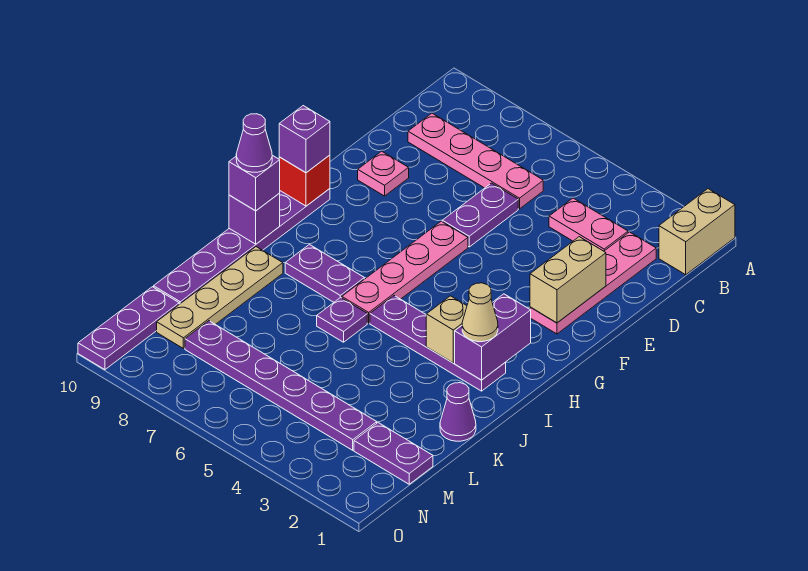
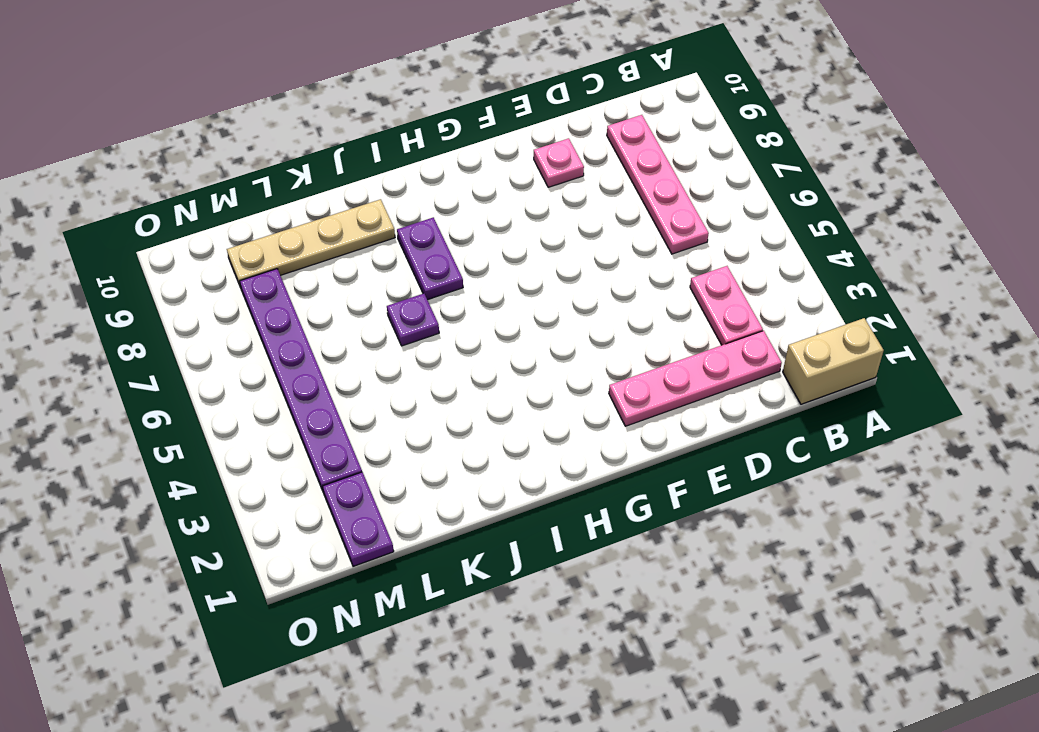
none -> purple 1x2 plate [442,183,518,247]
none -> pink 1x4 plate [342,221,468,323]
none -> purple 1x6 plate [154,189,330,304]

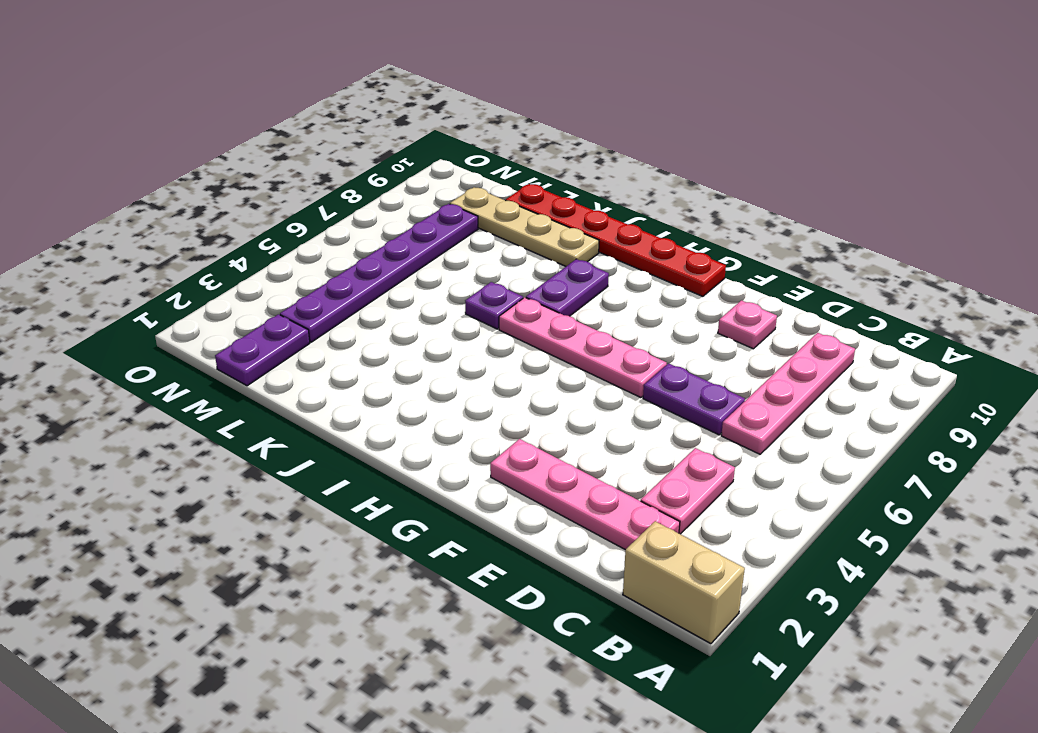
red 1x6 plate [506,184,726,296] -> purple 1x6 plate [154,189,330,304]
none -> purple 1x4 plate [370,296,506,391]
none -> purple 1x1 cone [440,383,476,441]
none -> purple 1x3 plate [78,287,179,370]

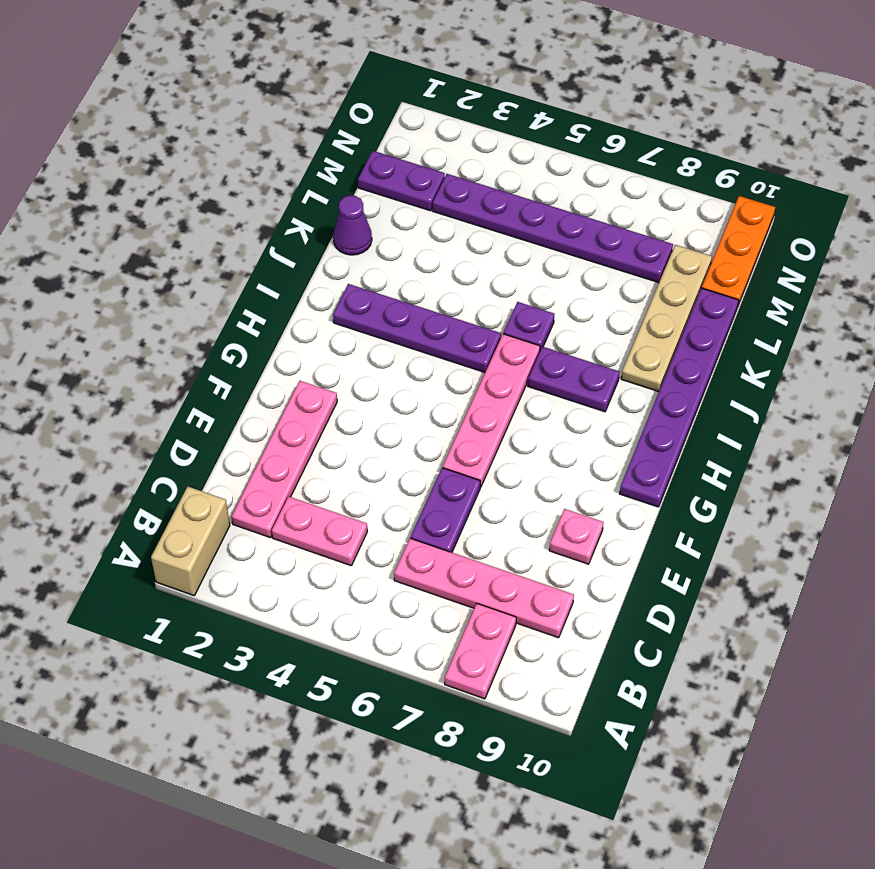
pink 1x2 plate [445,604,516,699] -> none
orange 1x3 plate [702,196,775,305] -> purple 1x3 plate [78,287,179,370]
none -> tan 1x2 brick [530,237,606,323]
none -> red 1x1 brick [279,155,330,206]
none -> purple 1x2 brick [455,294,531,380]

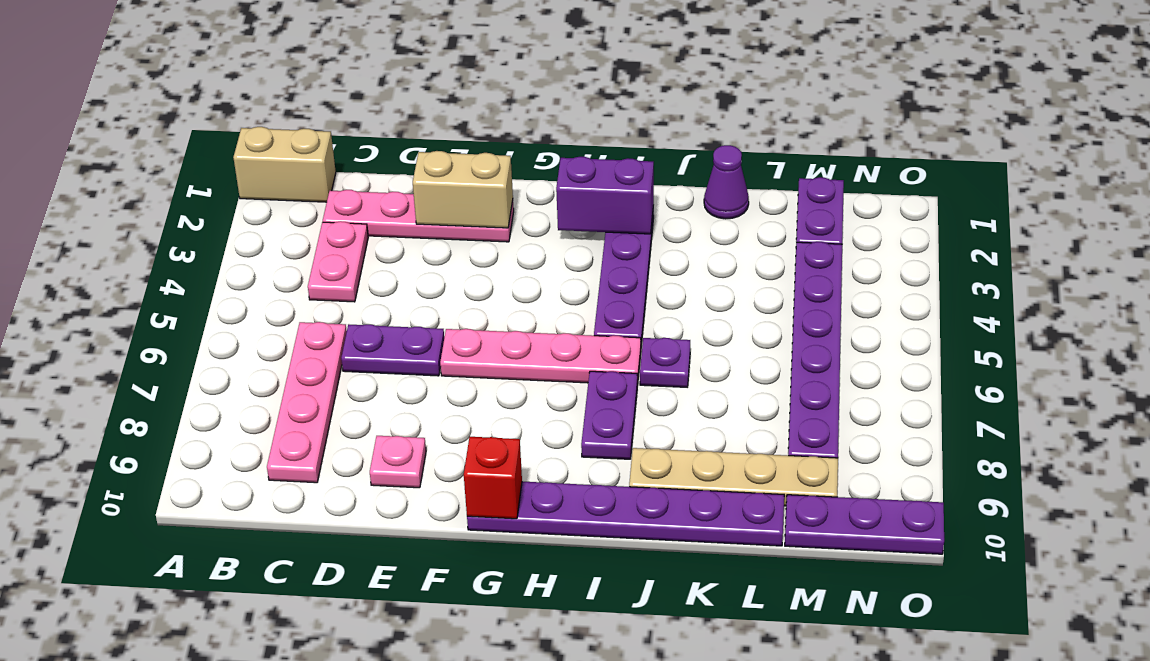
none -> tan 1x1 brick [426,296,467,363]
none -> purple 1x1 brick [229,193,280,244]
none -> purple 1x1 brick [279,106,330,173]

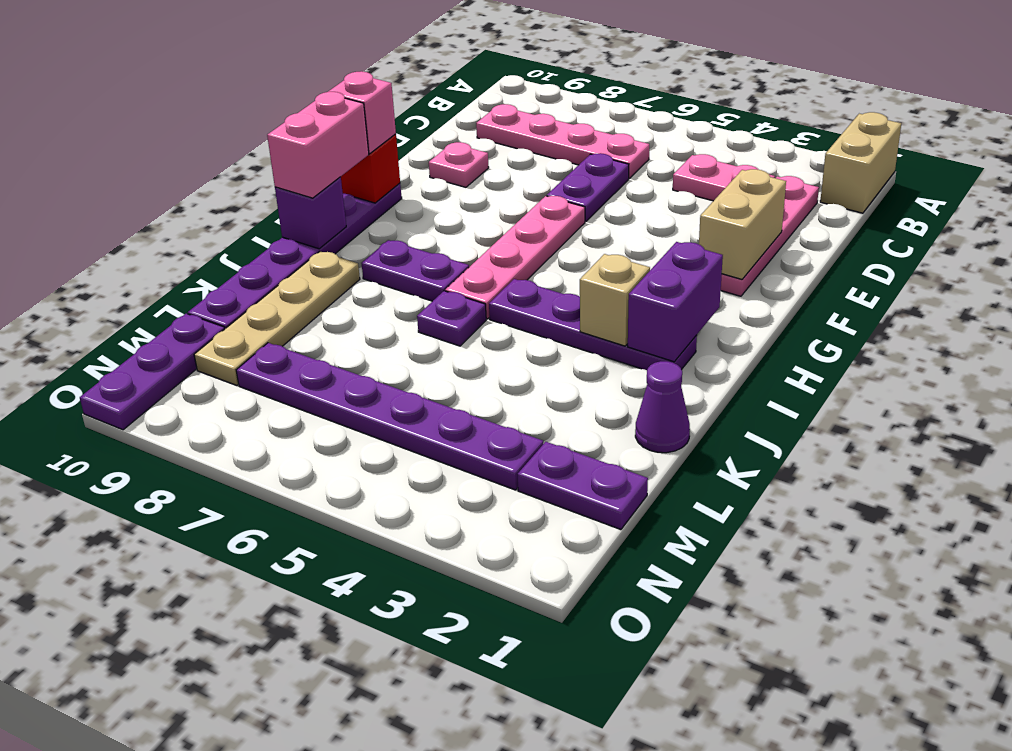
pink 1x1 brick [328,71,396,153] -> purple 1x1 brick [279,106,330,173]
pink 1x2 brick [267,92,369,198] -> purple 1x1 brick [229,155,280,211]
none -> tan 1x1 cone [462,283,498,342]
none -> purple 1x1 cone [236,114,272,172]

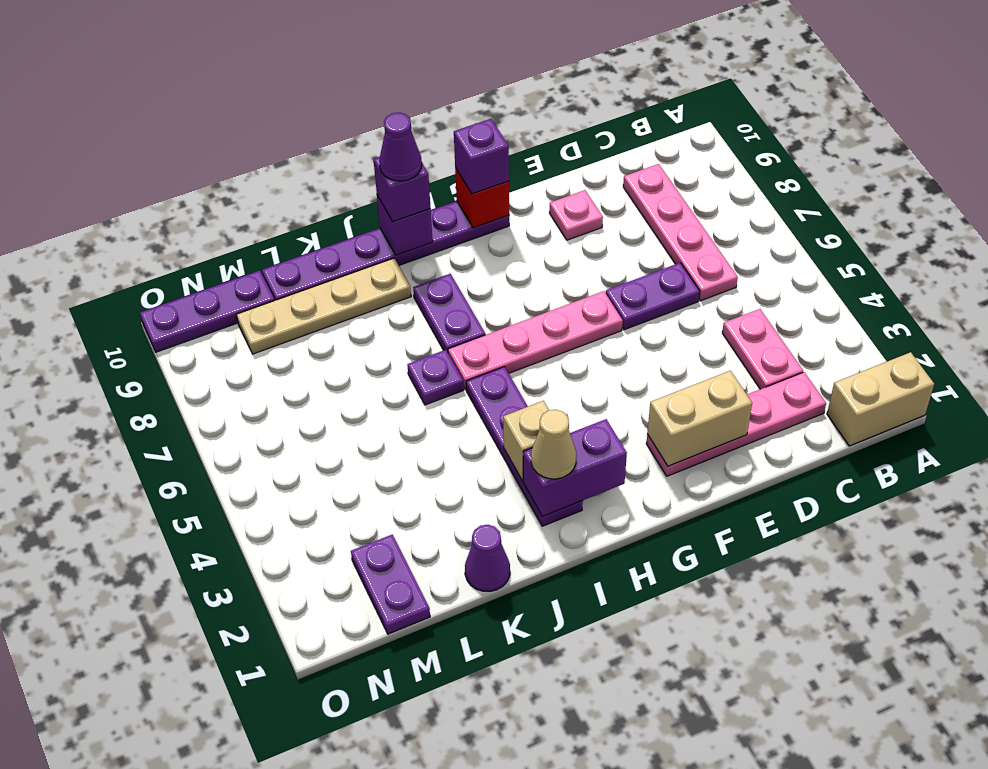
none -> purple 1x6 plate [185,321,377,450]

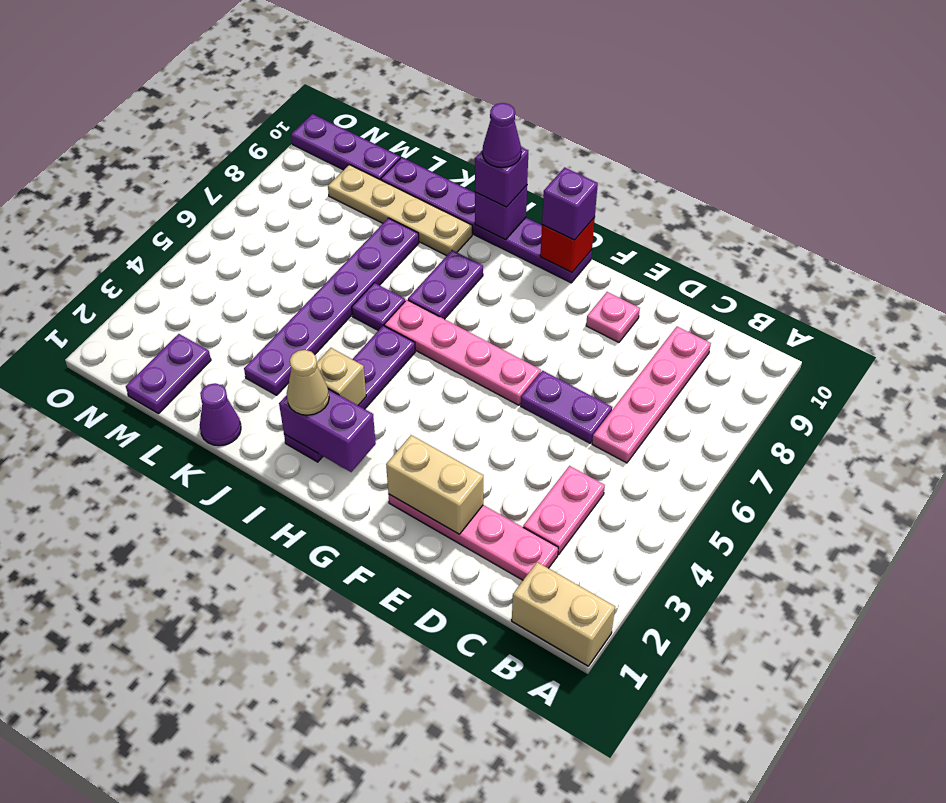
purple 1x6 plate [244,218,419,395] -> purple 1x6 plate moved to [185,321,377,450]

